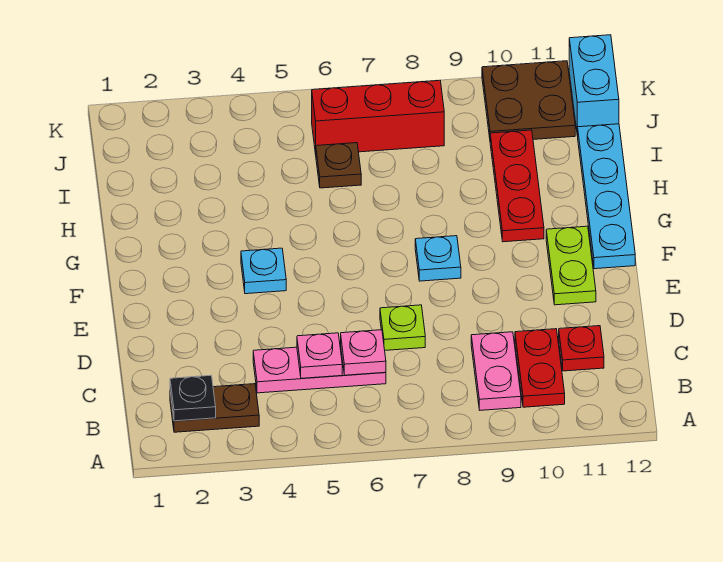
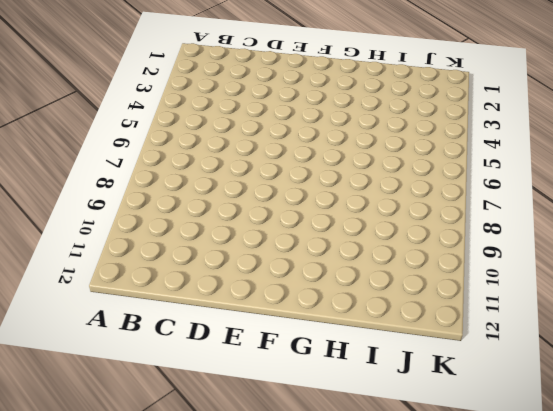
none -> brown 1x2 plate [170,384,259,432]
none -> pink 1x2 plate [471,332,521,410]
none -> red 1x2 plate [515,329,565,407]

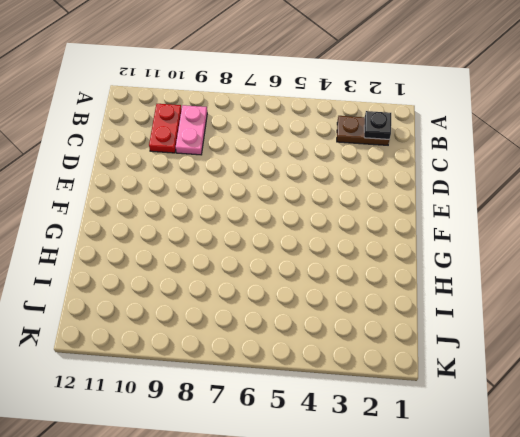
none -> pink 1x3 plate [253,344,386,393]
none -> red 1x1 plate [559,326,604,371]
none -> lime 1x1 plate [380,305,425,350]

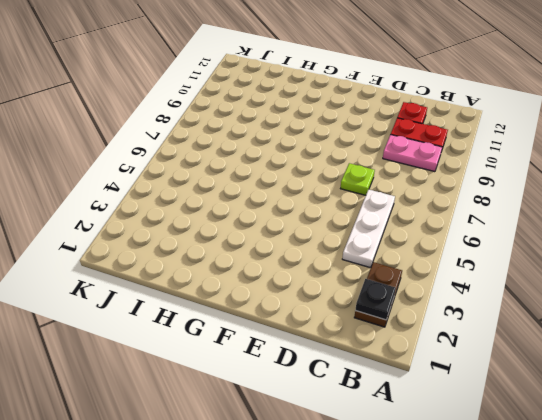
white 1x3 plate [342,189,395,268] -> pink 1x3 plate [253,344,386,393]
none -> lime 1x2 plate [546,226,596,305]
none -> cyan 1x1 plate [241,248,286,294]
none -> cyan 1x1 plate [415,236,461,281]

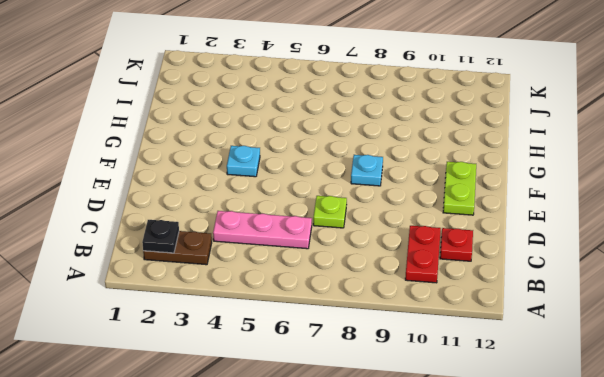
none -> pink 1x2 plate [471,332,521,410]
none -> cyan 1x4 plate [578,124,635,269]
none -> red 1x3 plate [490,130,544,242]

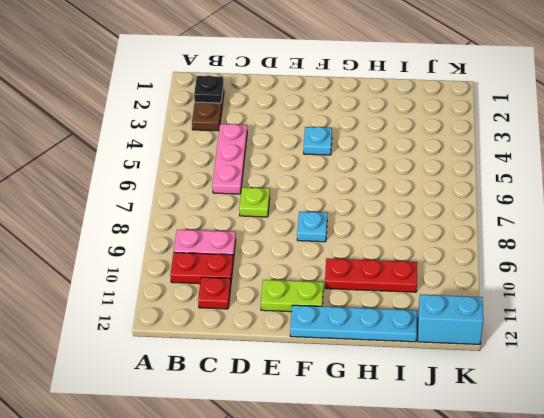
none -> brown 1x1 plate [316,143,361,188]
none -> red 1x3 brick [312,80,444,154]
none -> brown 2x2 plate [482,61,575,139]

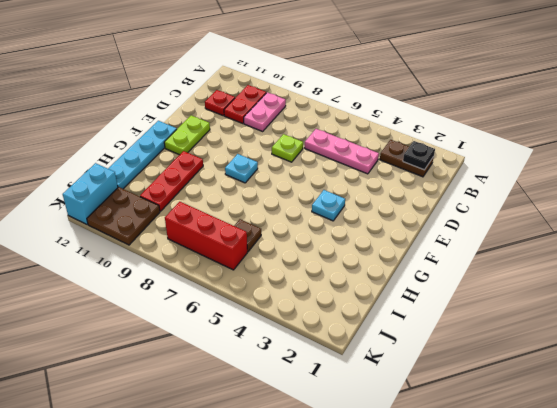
none -> pink 1x1 plate [297,333,342,378]
none -> pink 1x1 plate [341,330,386,375]

